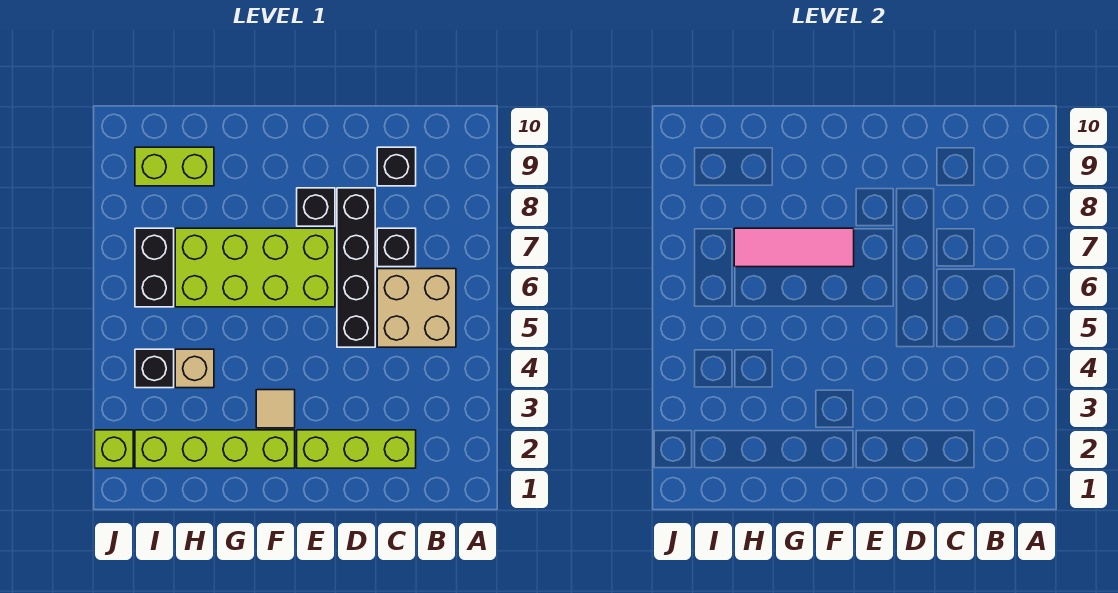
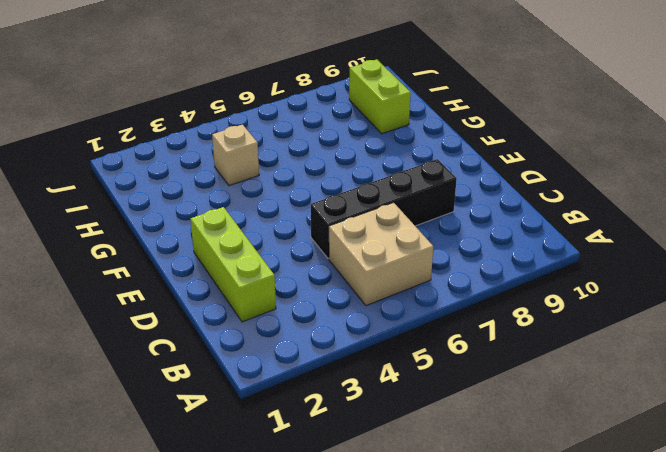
none -> black 1x1 brick [377,228,416,267]
none -> black 1x1 brick [377,147,416,186]
none -> lime 2x4 brick [175,228,335,307]

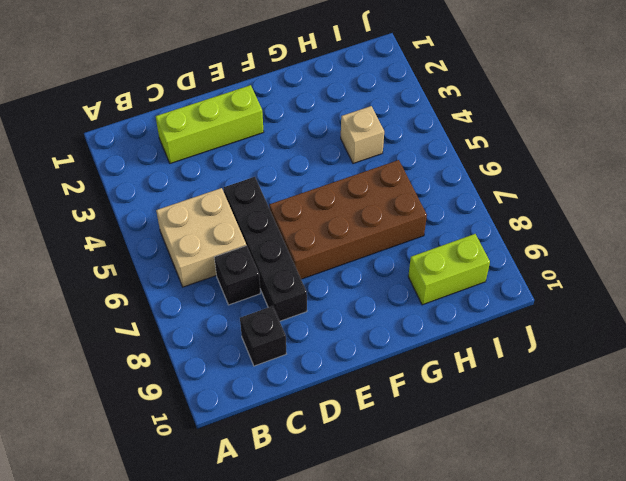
brown 2x4 brick [269,160,427,279] -> lime 2x4 brick [175,228,335,307]
none -> black 1x1 brick [297,188,335,226]
none -> lime 1x4 brick [135,430,295,468]
none -> tan 1x1 tile [256,390,295,428]

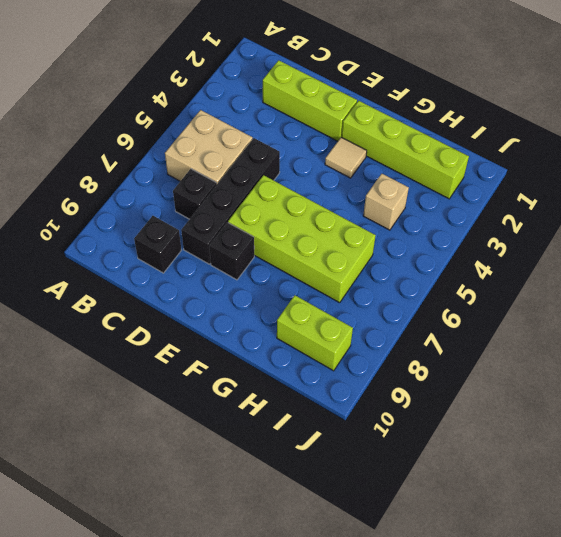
none -> black 1x1 brick [135,349,174,388]
none -> black 1x2 brick [135,228,174,307]
none -> lime 1x1 brick [95,430,133,468]

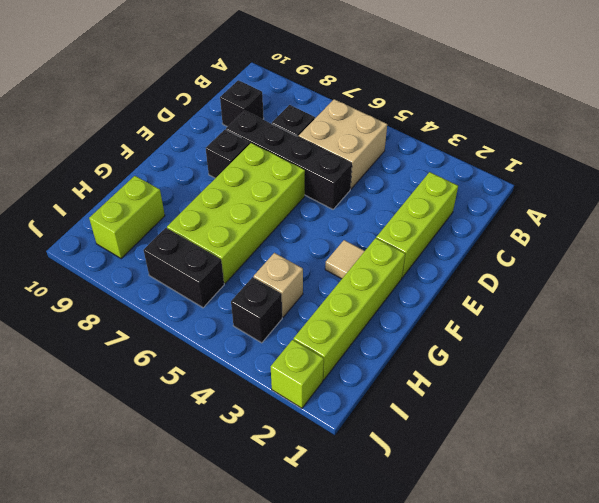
none -> pink 1x3 tile [734,228,854,267]

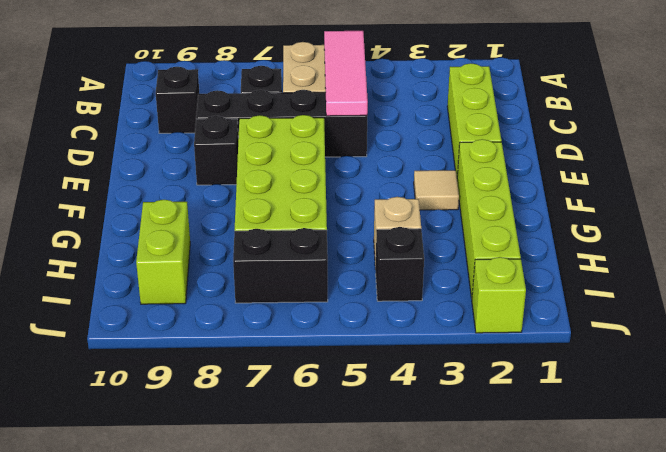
pink 1x3 tile [324,31,368,116] -> pink 1x3 tile moved to [734,228,854,267]

